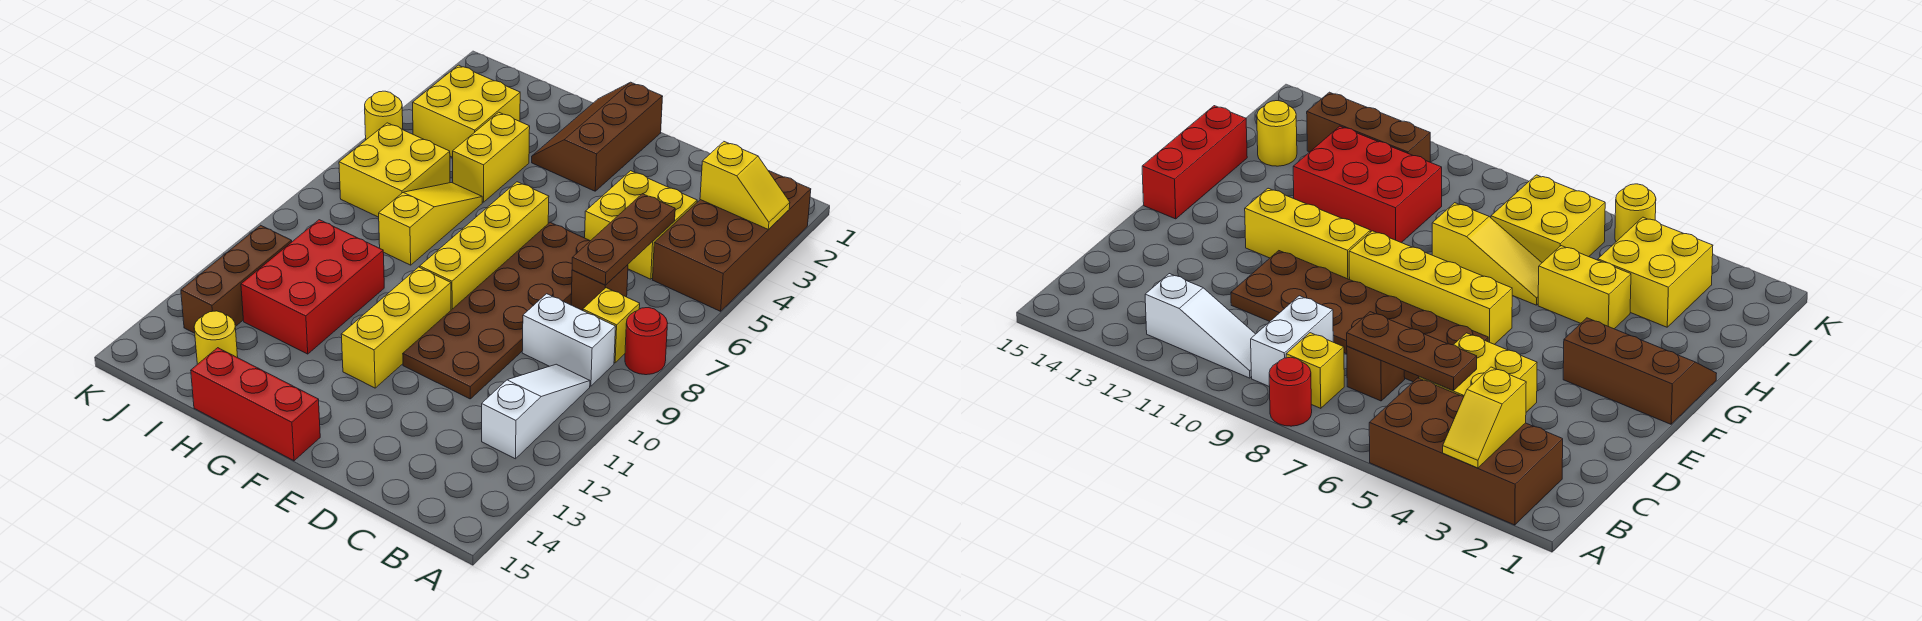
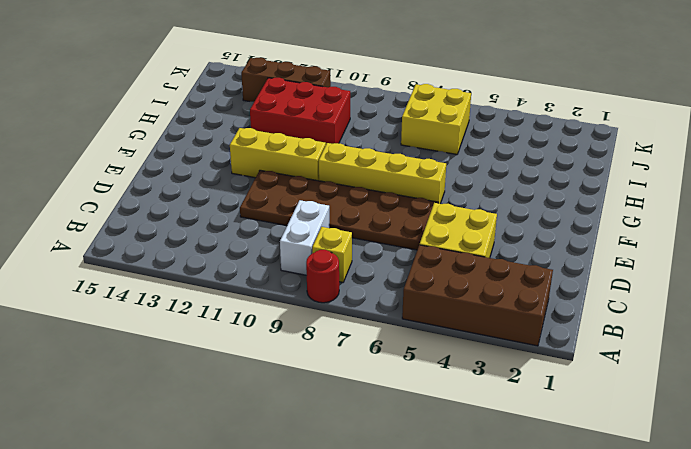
none -> white 1x3 slope [482,364,590,459]
none -> brown 1x1 brick [571,265,628,311]
none -> brown 2x3 slope [532,82,663,191]

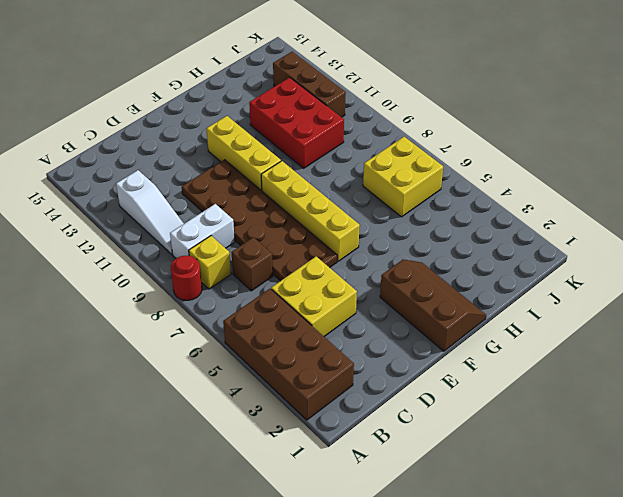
none -> red 1x3 brick [191,348,320,461]
none -> yellow 1x2 brick [453,112,530,202]
none -> yellow 1x3 slope [379,183,482,265]

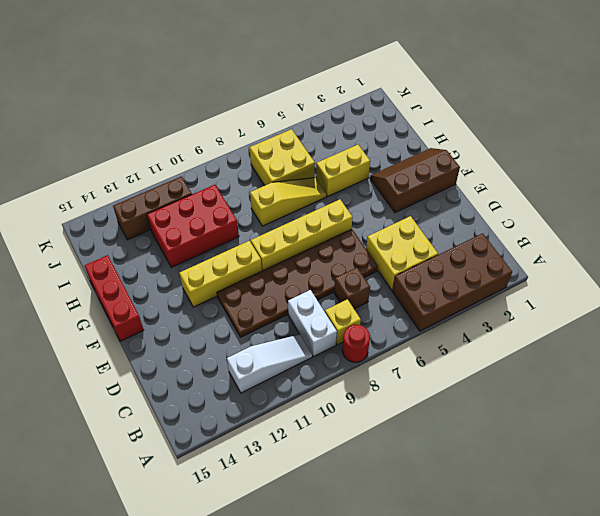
none -> yellow 2x2 brick [413,65,520,157]
none -> yellow 1x1 round brick [194,311,238,364]
none -> yellow 1x1 round brick [365,91,403,140]

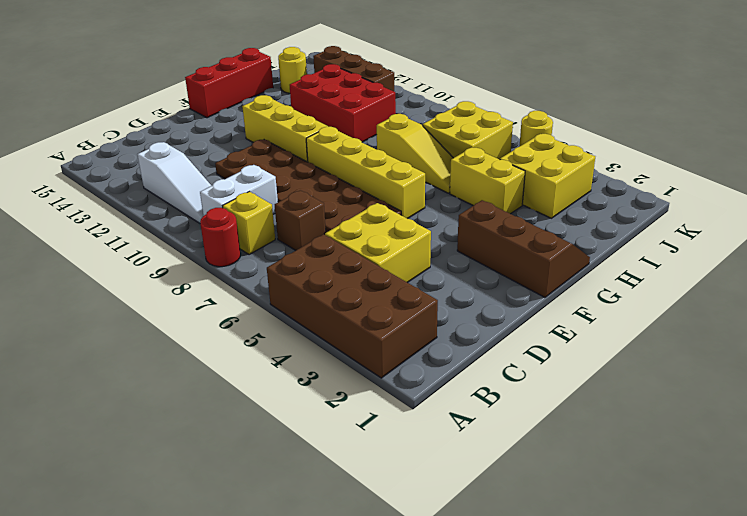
none -> yellow 1x2 slope [700,142,790,230]
none -> brown 1x3 plate [572,194,675,285]

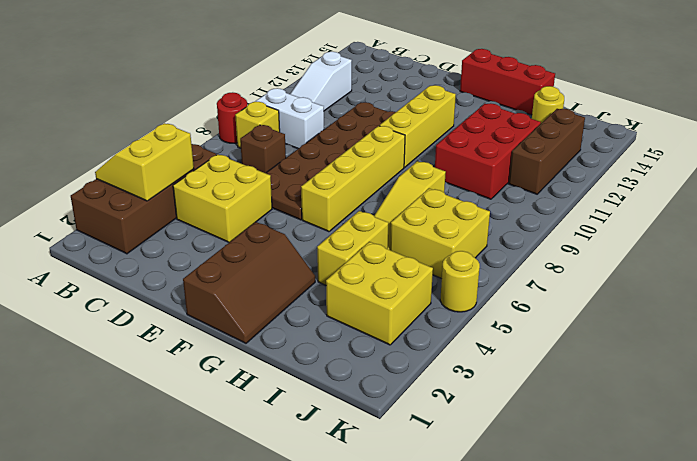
yellow 2x2 slope [95,123,194,201] -> yellow 1x2 slope [700,142,790,230]
none -> brown 1x3 plate [572,194,675,285]

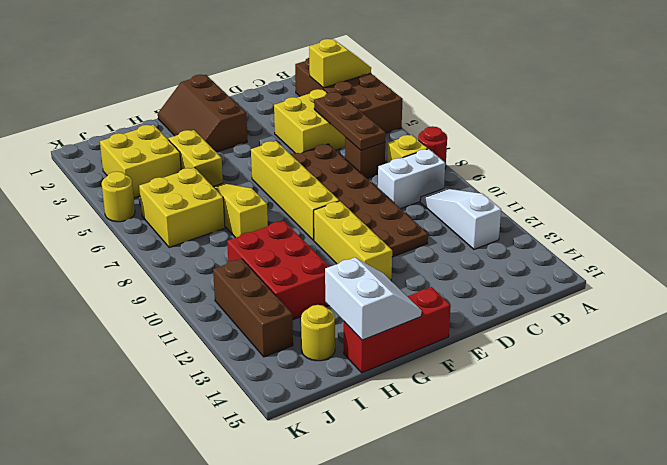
white 2x2 slope [325,258,422,340] -> none

